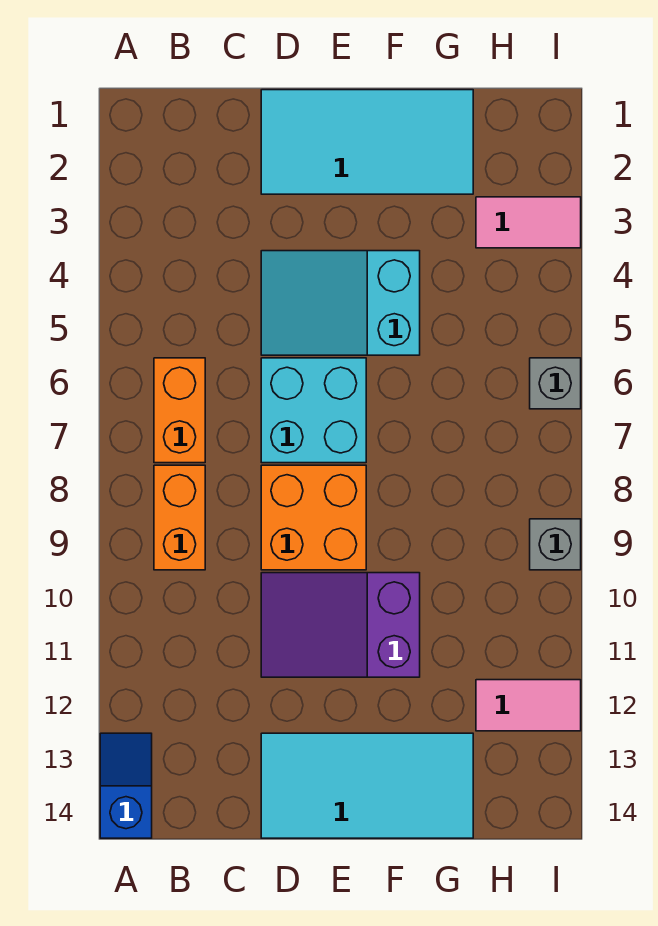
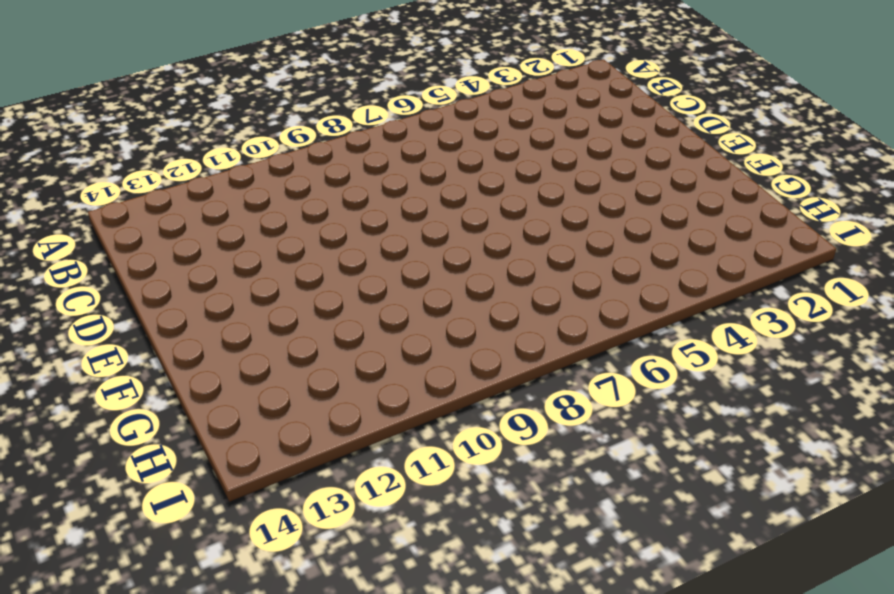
none -> blue 1x2 slope [100,733,152,838]
none -> orange 1x2 brick [154,358,205,463]
none -> orange 1x2 brick [154,465,205,570]

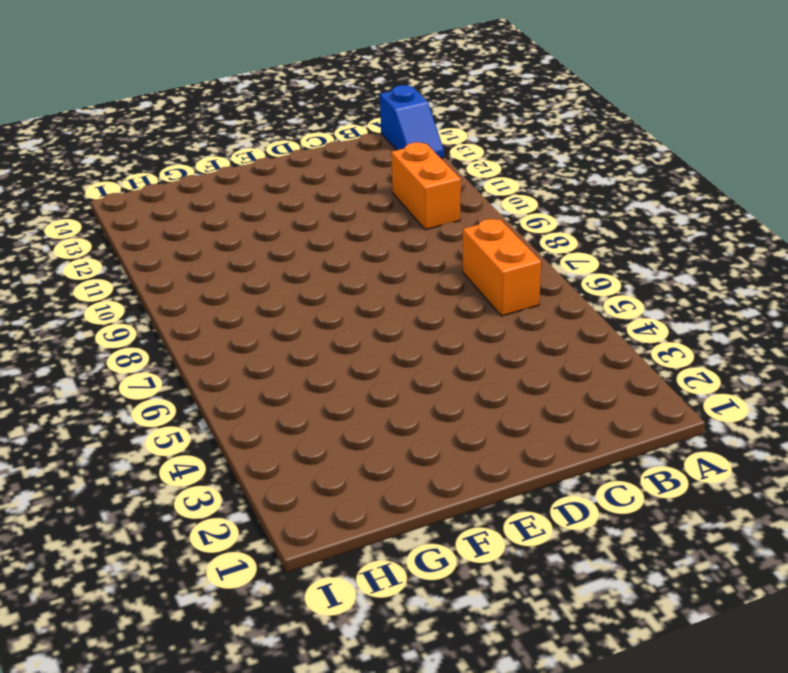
orange 1x2 brick [391,142,461,230] -> orange 1x2 brick moved to [154,465,205,570]
none -> cyan 2x4 tile [261,90,473,194]
none -> cyan 2x3 slope [261,251,420,355]
none -> cyan 2x2 brick [261,358,366,463]

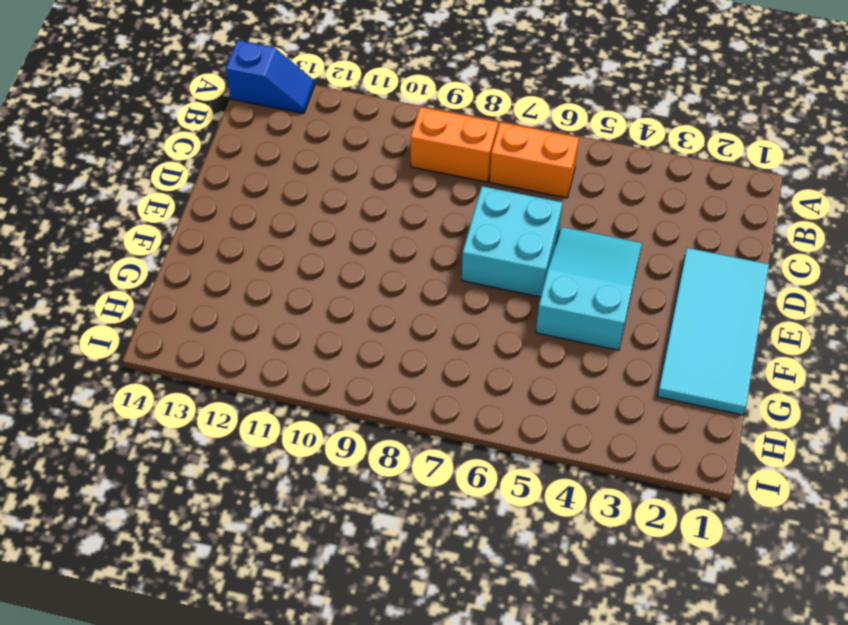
none -> orange 2x2 brick [261,465,366,570]
none -> purple 2x3 slope [261,573,420,677]
none -> cyan 2x4 tile [261,733,473,838]

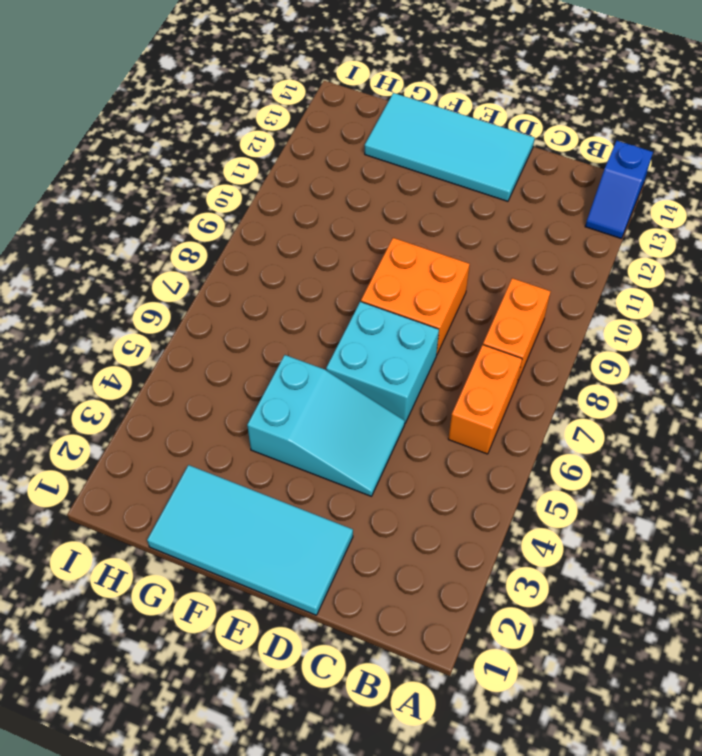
none -> purple 2x3 slope [261,573,420,677]
none -> pink 1x2 tile [476,197,581,248]
none -> pink 1x2 tile [476,680,581,731]

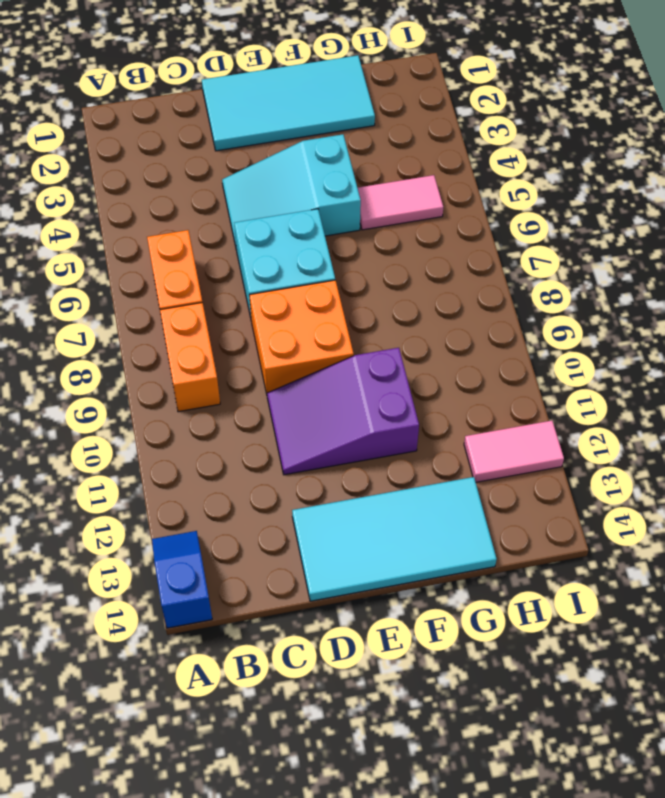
pink 1x2 tile [358,175,443,230] -> pink 1x2 tile moved to [476,197,581,248]
none -> grey 1x1 brick [530,358,581,409]
none -> grey 1x1 brick [530,519,581,570]

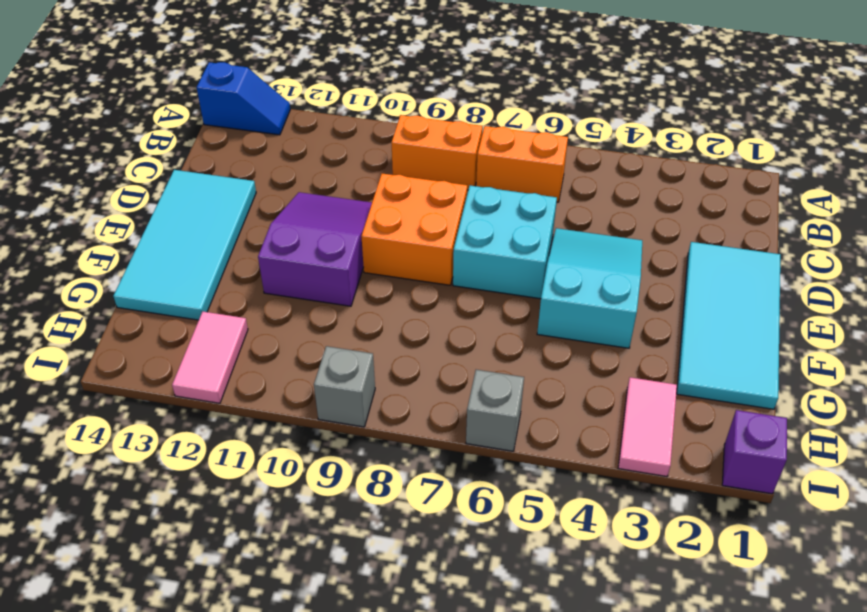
purple 1x1 brick [722,410,787,494] -> none

